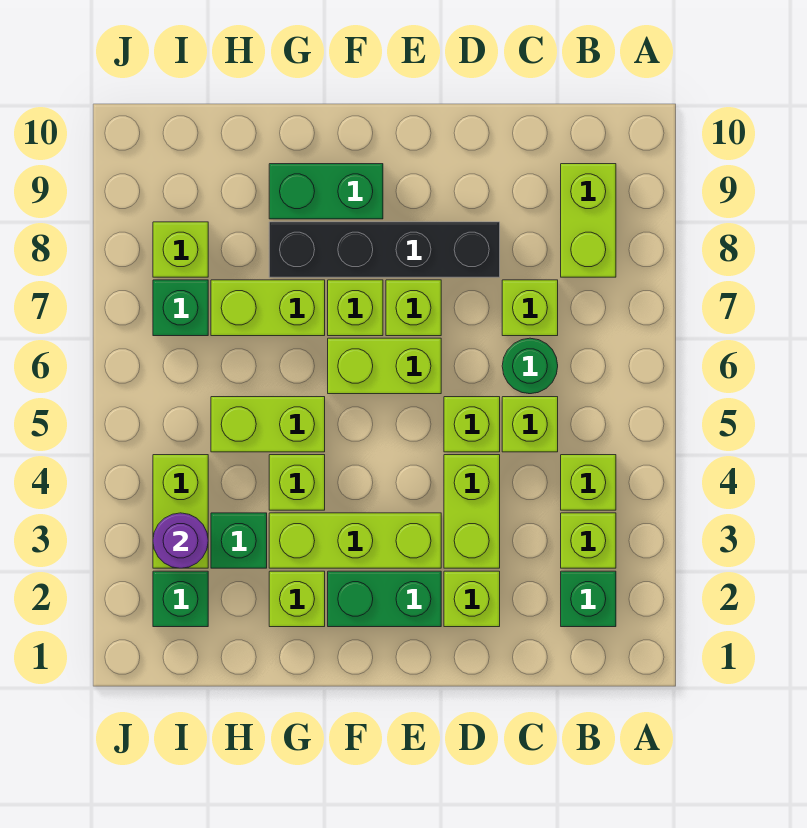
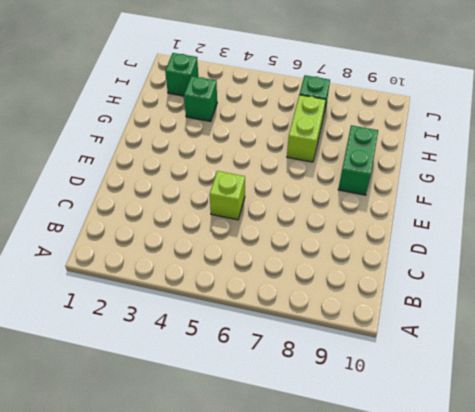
none -> green 1x1 brick [561,571,616,627]
none -> lime 1x1 brick [561,513,616,568]
none -> lime 1x1 brick [561,455,616,510]

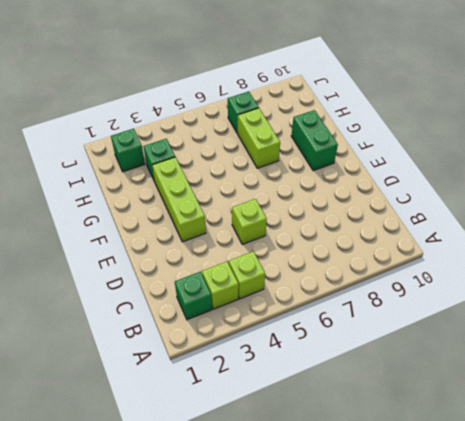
none -> lime 1x2 brick [561,164,616,277]
none -> lime 1x1 brick [502,397,558,452]
none -> green 1x1 round brick [502,338,558,394]

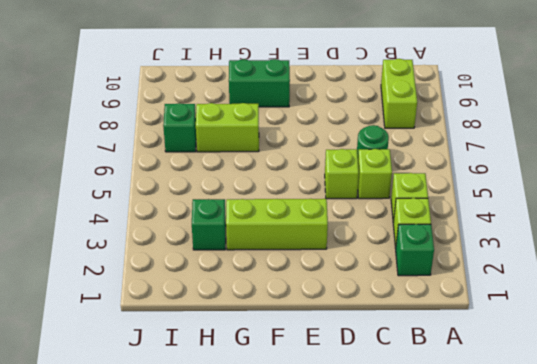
none -> lime 1x1 brick [502,280,558,336]
none -> lime 1x1 brick [444,571,500,627]
none -> lime 1x2 brick [444,455,500,568]

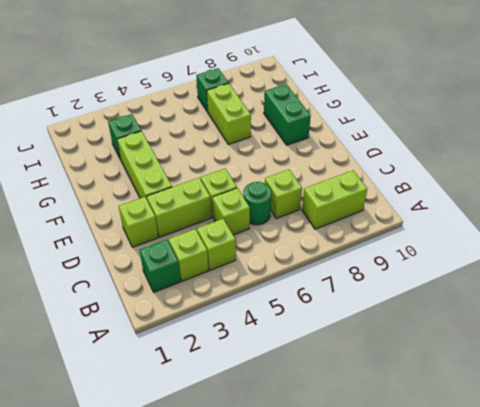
none -> black 1x4 brick [269,222,500,277]
none -> green 1x2 brick [328,571,441,627]
none -> lime 1x2 brick [328,338,441,394]

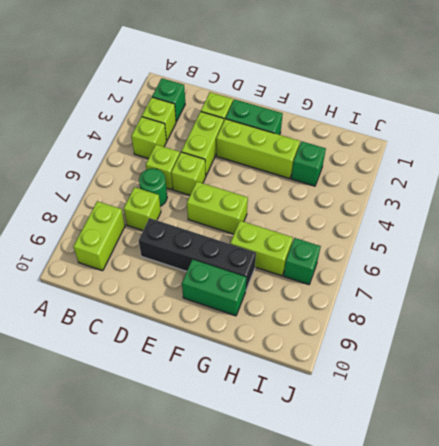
none -> lime 1x1 brick [386,280,441,336]
none -> lime 1x1 brick [328,280,383,336]
none -> lime 1x1 brick [269,571,325,627]

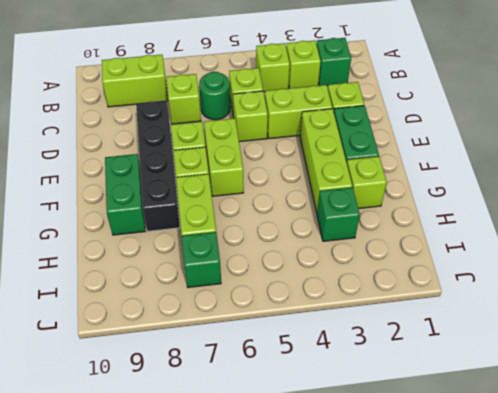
none -> lime 1x1 brick [269,455,325,510]
none -> lime 1x2 brick [211,397,325,452]
none -> green 1x1 brick [153,571,208,627]

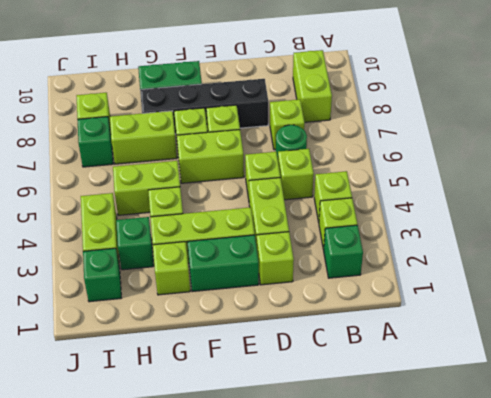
none -> purple 1x1 round brick [153,513,208,568]

